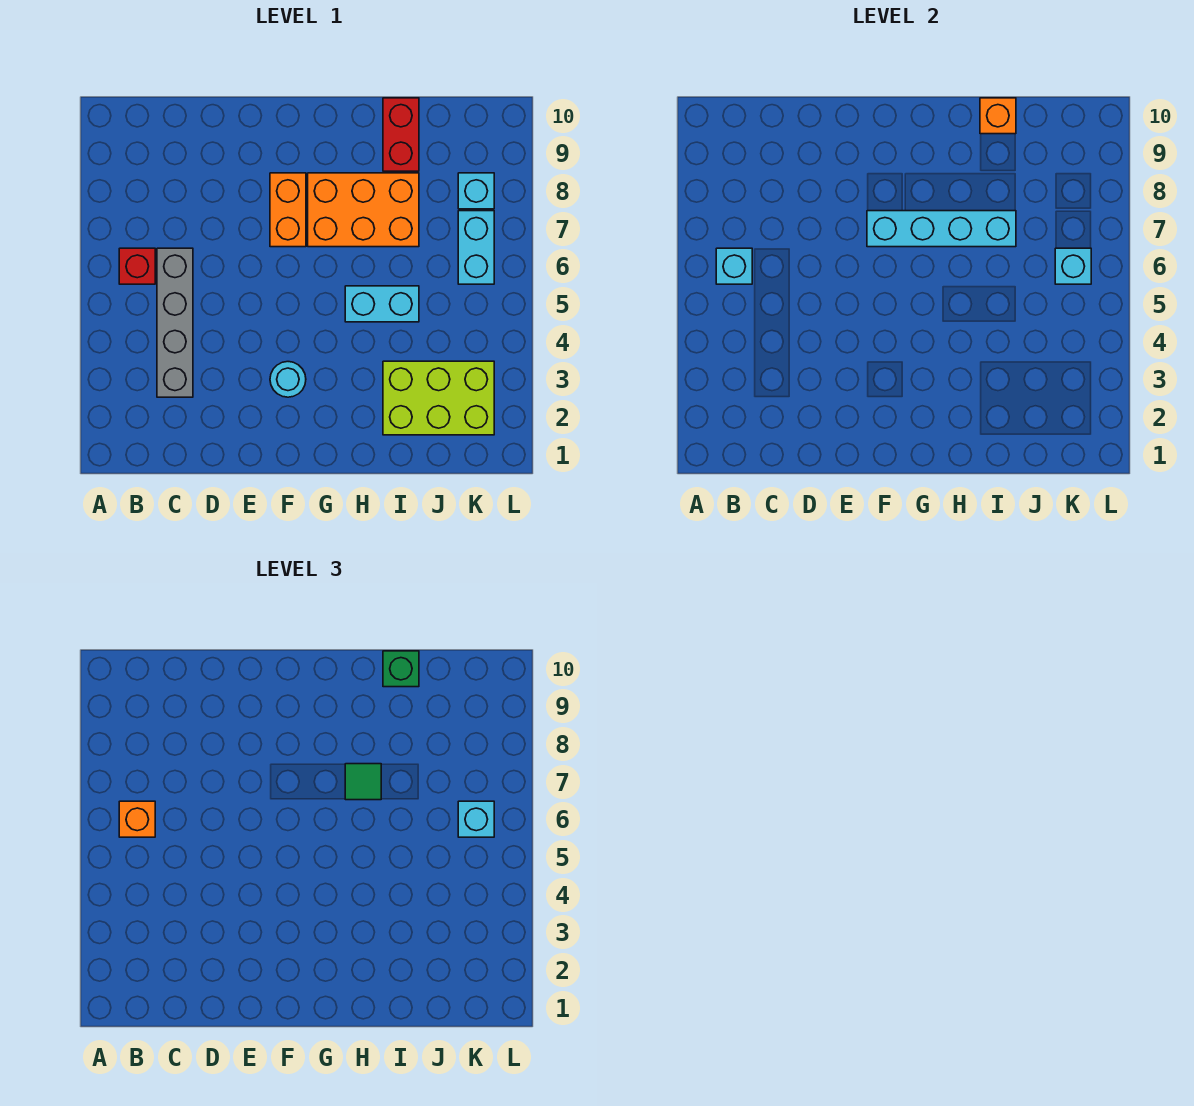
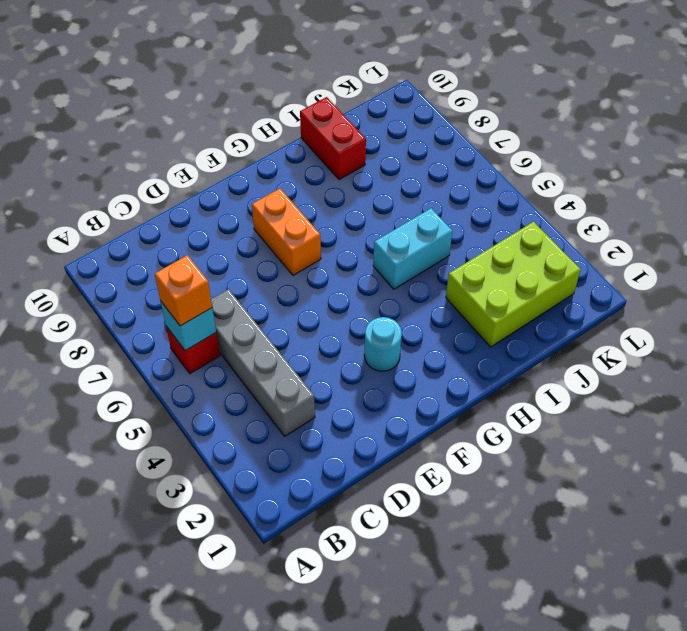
none -> orange 2x3 brick [308,173,419,247]
none -> cyan 1x2 brick [458,211,494,284]
none -> cyan 1x1 brick [458,173,494,209]

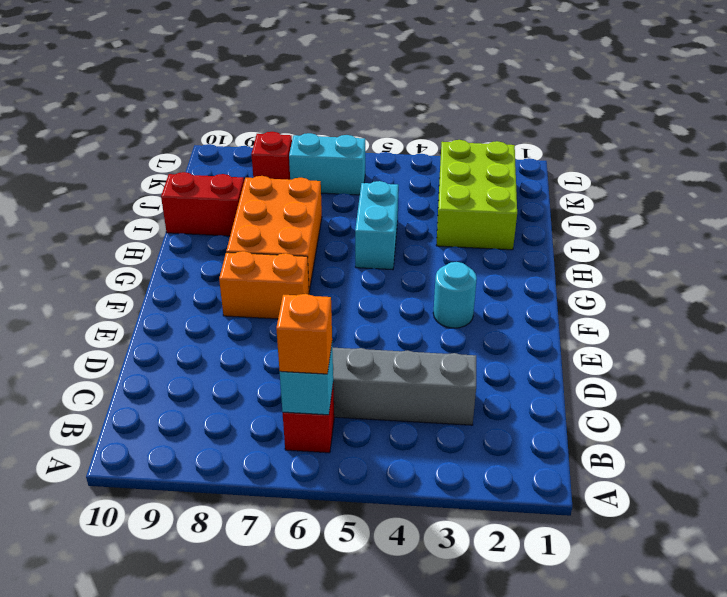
red 1x1 brick [251,132,292,180] -> cyan 1x1 brick [458,173,494,209]
none -> cyan 1x4 brick [867,211,1016,247]
none -> orange 1x1 brick [980,98,1016,134]
none -> cyan 1x1 brick [1055,248,1091,284]

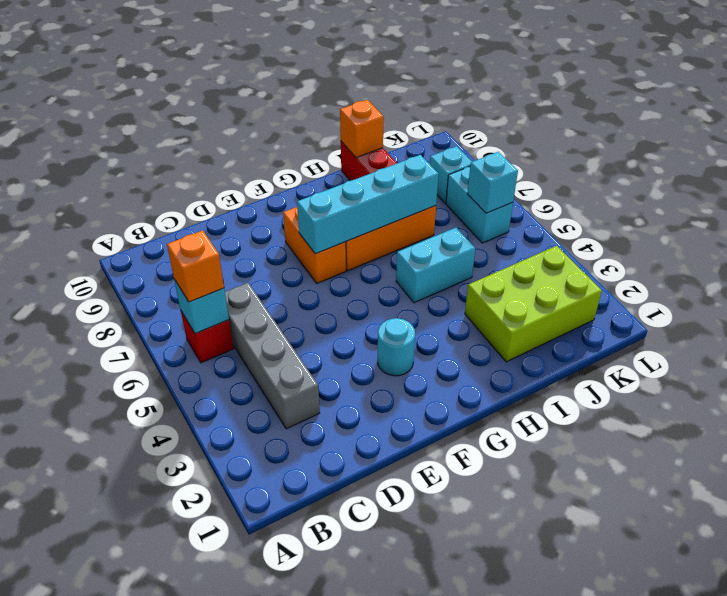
none -> green 1x1 tile [345,764,381,800]
none -> green 1x1 brick [383,651,419,687]
none -> cyan 1x1 brick [458,801,494,837]

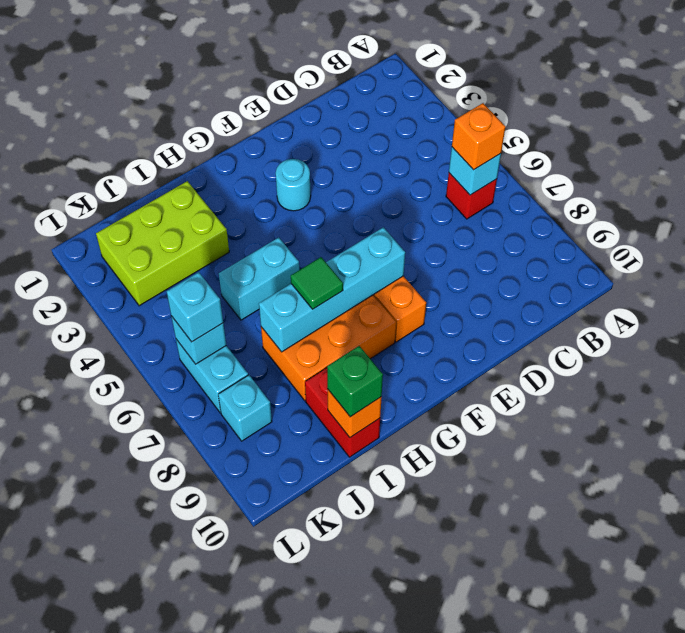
none -> grey 1x4 brick [157,248,193,397]

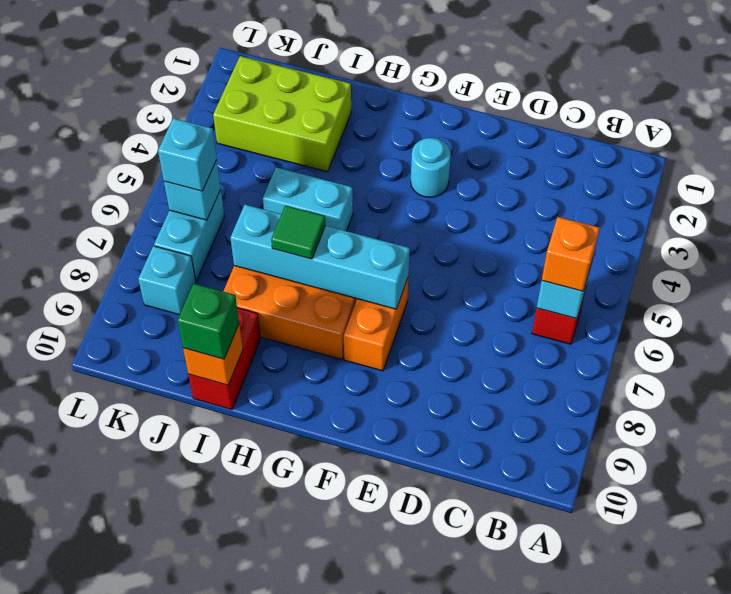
none -> grey 1x4 brick [157,248,193,397]

